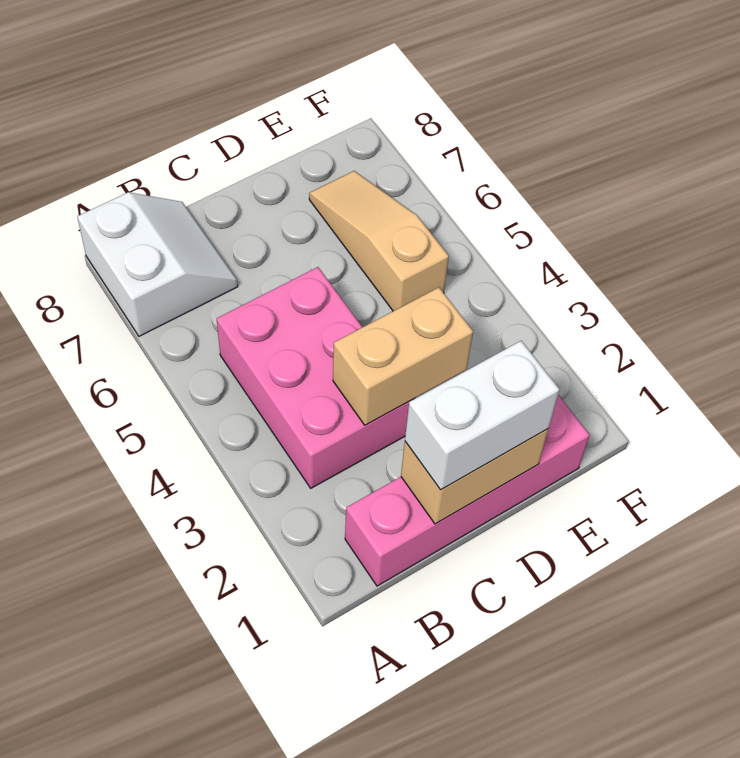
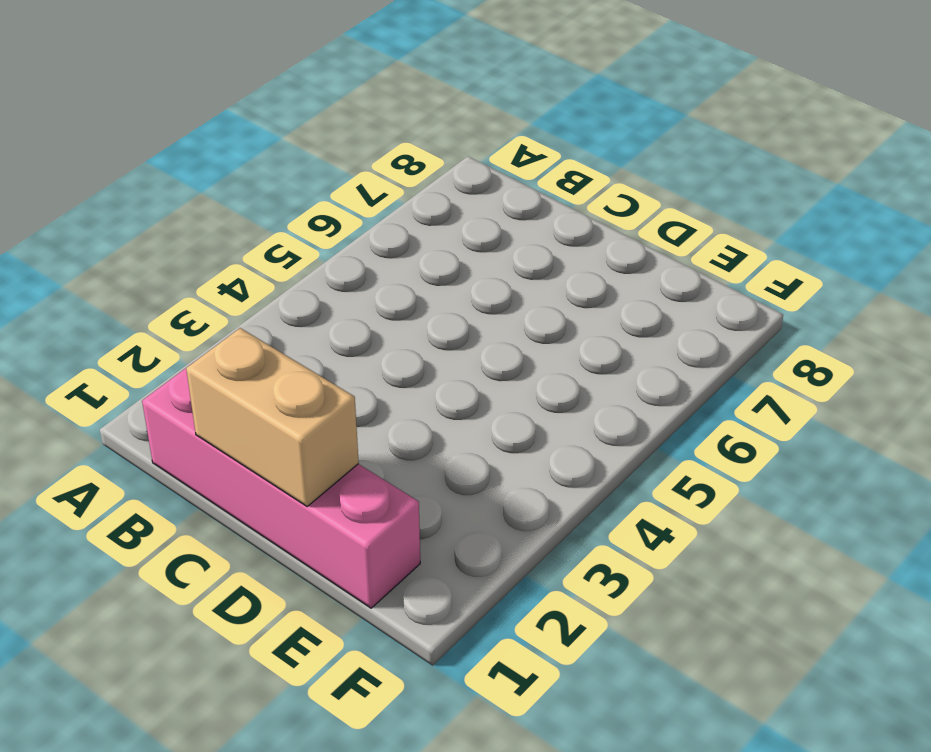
none -> white 2x2 slope [77,192,238,336]
none -> pink 2x3 brick [217,267,415,488]

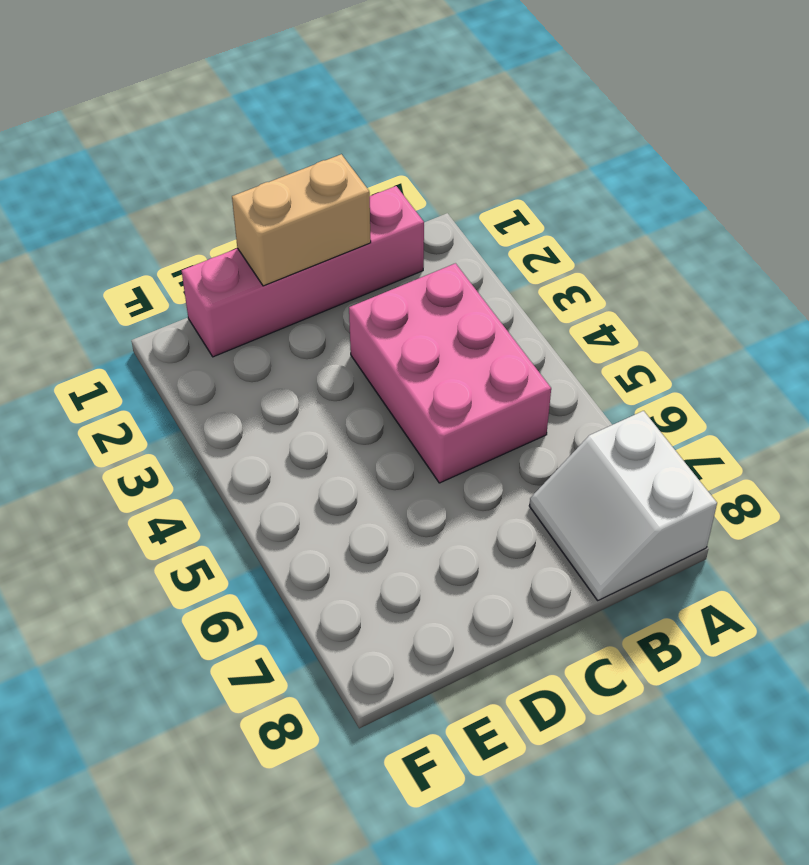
none -> tan 1x3 slope [309,171,449,311]
none -> tan 1x2 brick [333,288,473,425]

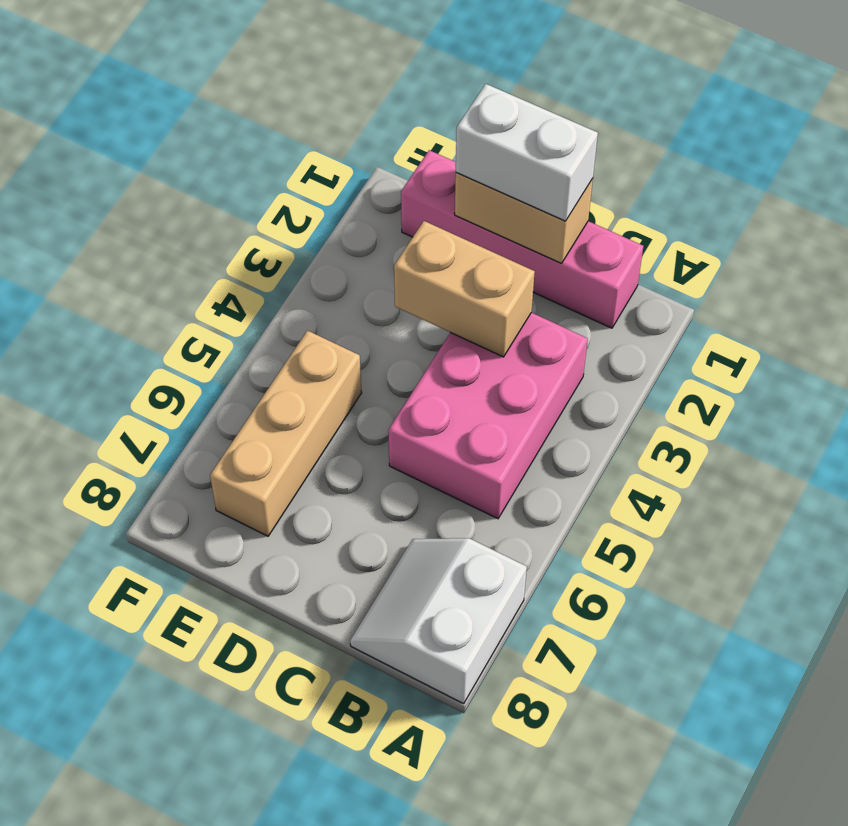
tan 1x3 brick [210,331,362,536] -> tan 1x3 slope [309,171,449,311]

